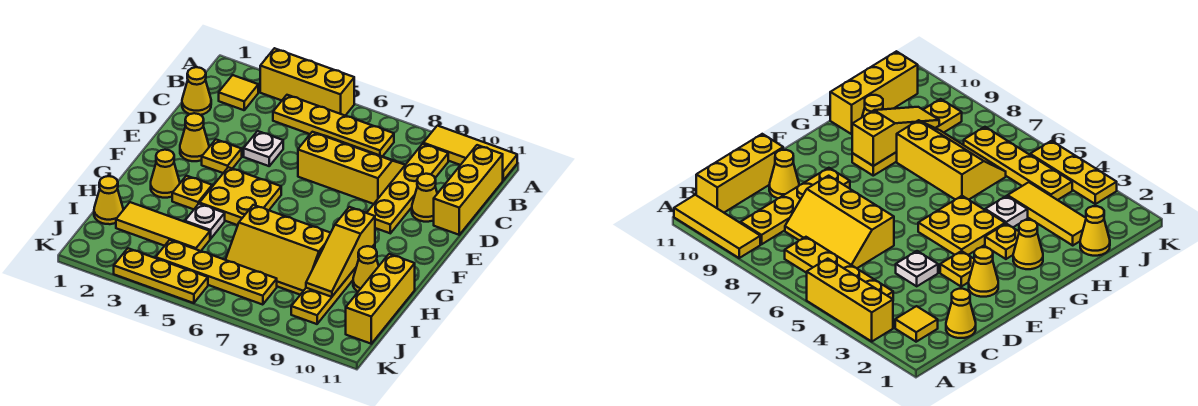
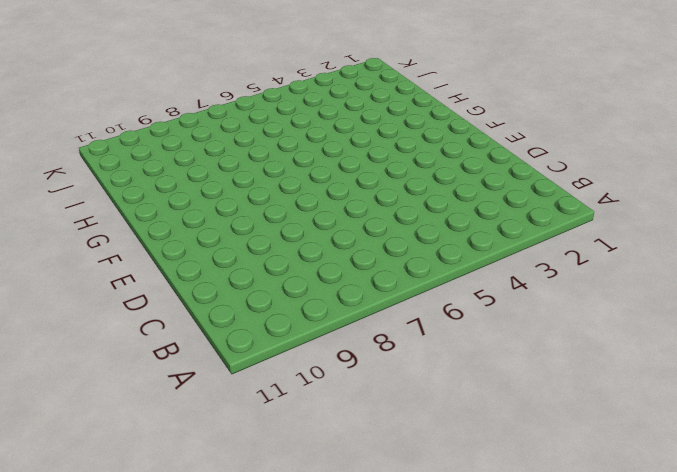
none -> yellow 1x3 brick [260,48,354,116]
none -> yellow 1x3 tile [423,126,517,180]
none -> yellow 1x1 tile [219,75,258,110]

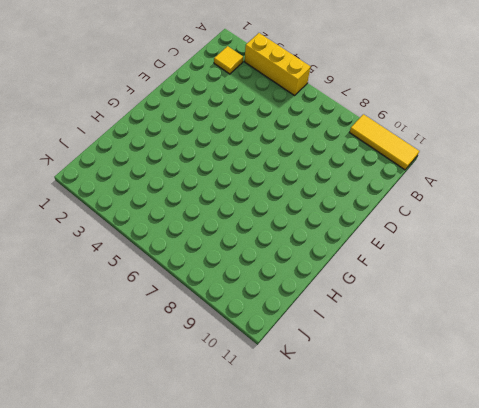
none -> yellow 1x4 plate [273,95,394,156]
none -> yellow 1x4 plate [367,144,448,233]
none -> yellow 1x3 brick [434,145,503,235]

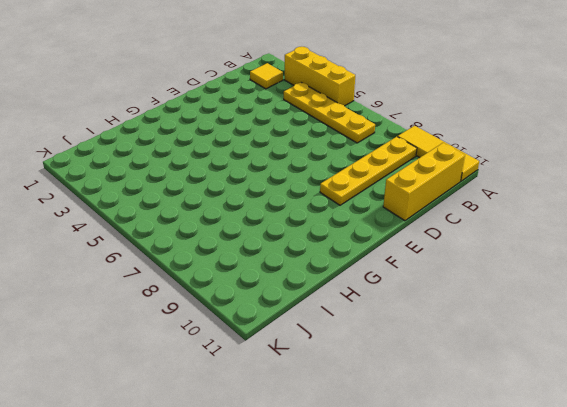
none -> yellow 1x1 cone [182,67,211,115]
none -> yellow 2x3 slope [298,132,405,204]
none -> white 1x1 plate [244,131,283,166]

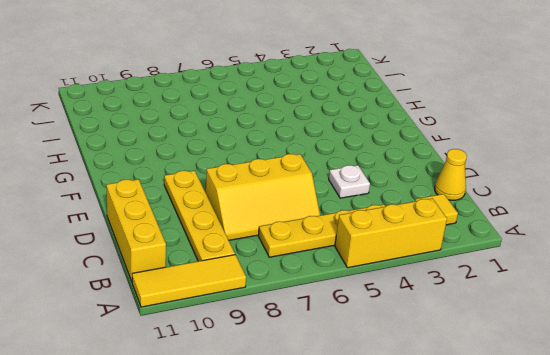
none -> yellow 1x1 cone [412,174,437,222]
none -> yellow 1x1 cone [180,113,209,161]
none -> yellow 1x1 plate [202,140,242,173]

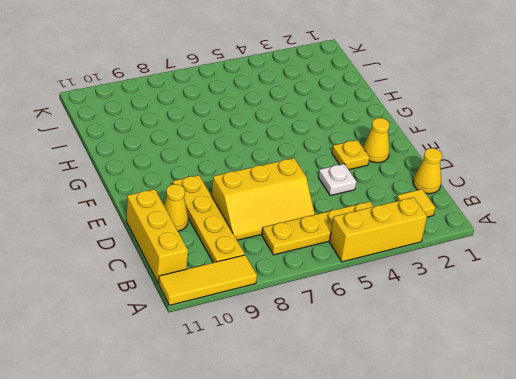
none -> yellow 2x2 plate [200,167,281,225]
none -> yellow 1x1 cone [151,150,180,198]
none -> yellow 1x1 plate [172,176,212,209]

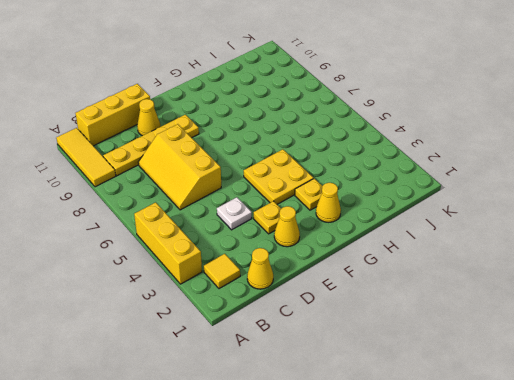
none -> yellow 1x4 plate [273,95,394,156]
none -> yellow 1x4 plate [291,244,375,324]
none -> white 1x1 plate [185,204,225,239]

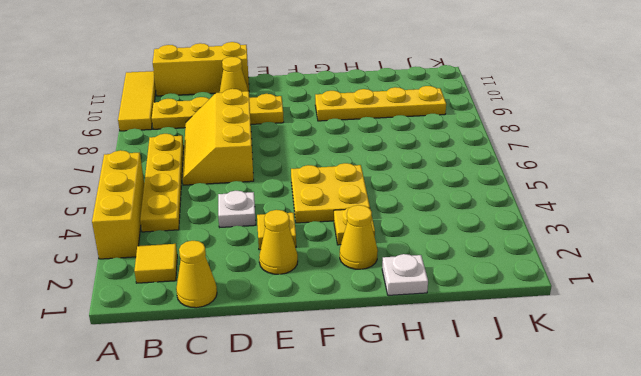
white 1x1 plate [382,254,428,295] -> white 1x1 plate moved to [185,204,225,239]
none -> yellow 2x3 slope [226,205,330,295]
none -> yellow 1x1 cone [353,246,379,292]
none -> yellow 1x3 brick [346,254,415,344]

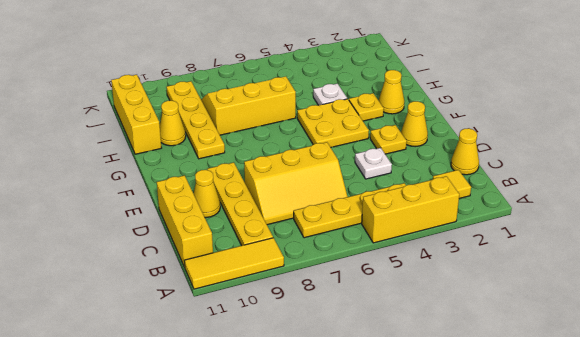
none -> yellow 1x1 cone [94,176,123,224]
none -> yellow 1x3 tile [116,202,210,251]
none -> yellow 1x4 plate [156,240,277,305]

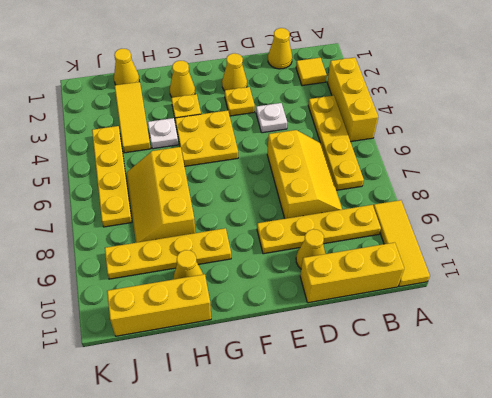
none -> yellow 1x3 plate [114,248,208,303]
none -> yellow 1x3 slope [306,207,375,297]

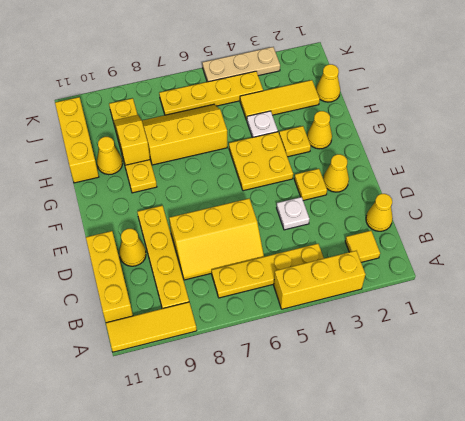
yellow 1x2 slope [114,115,150,165] -> yellow 1x3 slope [306,207,375,297]
tan 1x3 plate [202,47,280,82] -> yellow 1x3 plate [114,248,208,303]

